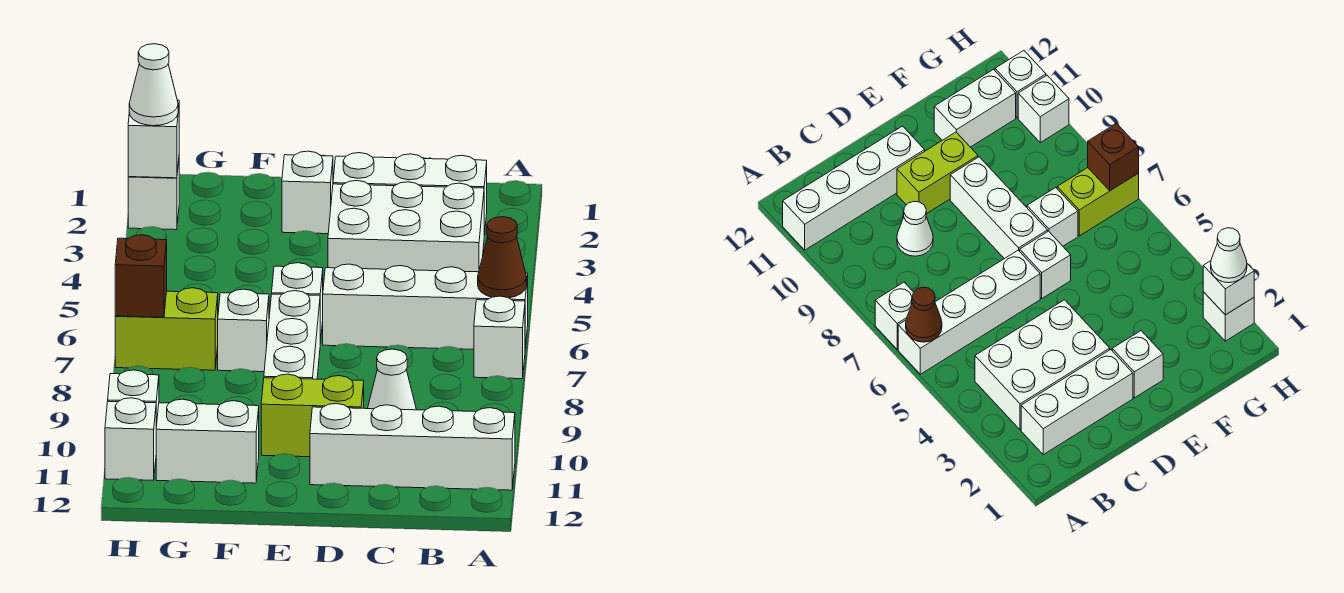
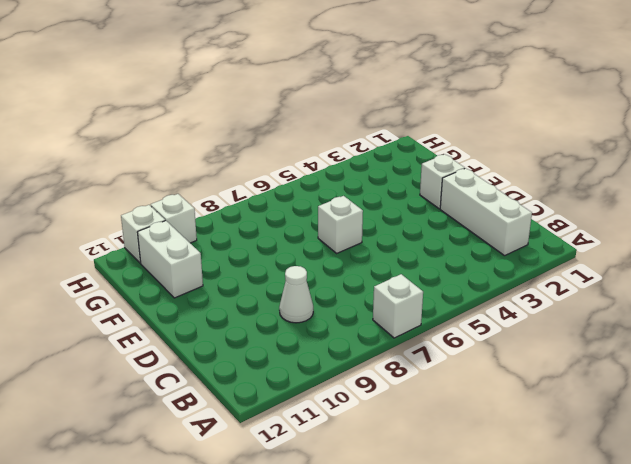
none -> white 1x4 brick [323,264,528,349]
none -> white 1x4 brick [310,404,515,490]
none -> white 2x3 brick [328,181,484,272]

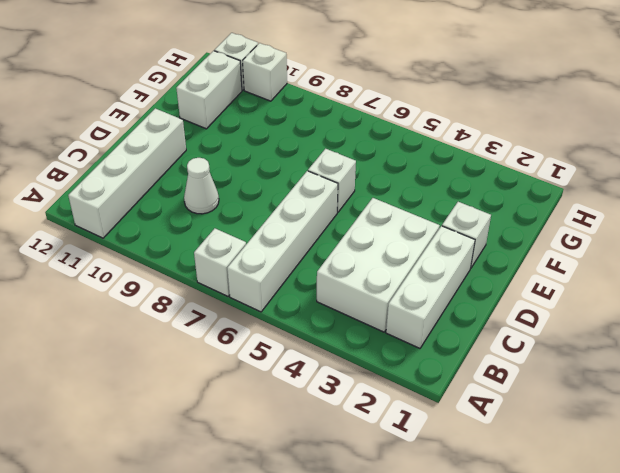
none -> lime 1x2 brick [261,374,364,457]
none -> white 1x3 brick [264,291,320,379]
none -> white 1x1 brick [218,289,269,372]

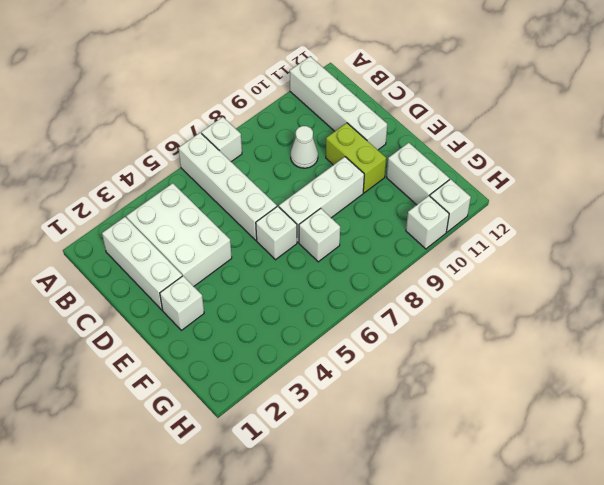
none -> lime 1x2 brick [115,288,218,370]
none -> white 1x1 brick [128,161,179,230]
none -> brown 1x1 cone [478,217,526,298]

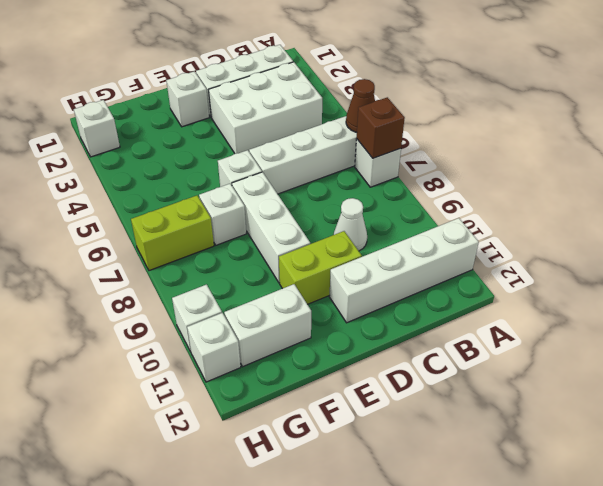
brown 1x1 brick [357,97,405,158] -> brown 1x1 brick moved to [115,235,167,317]
none -> white 1x1 brick [128,100,179,178]
none -> white 1x1 cone [129,44,178,126]

